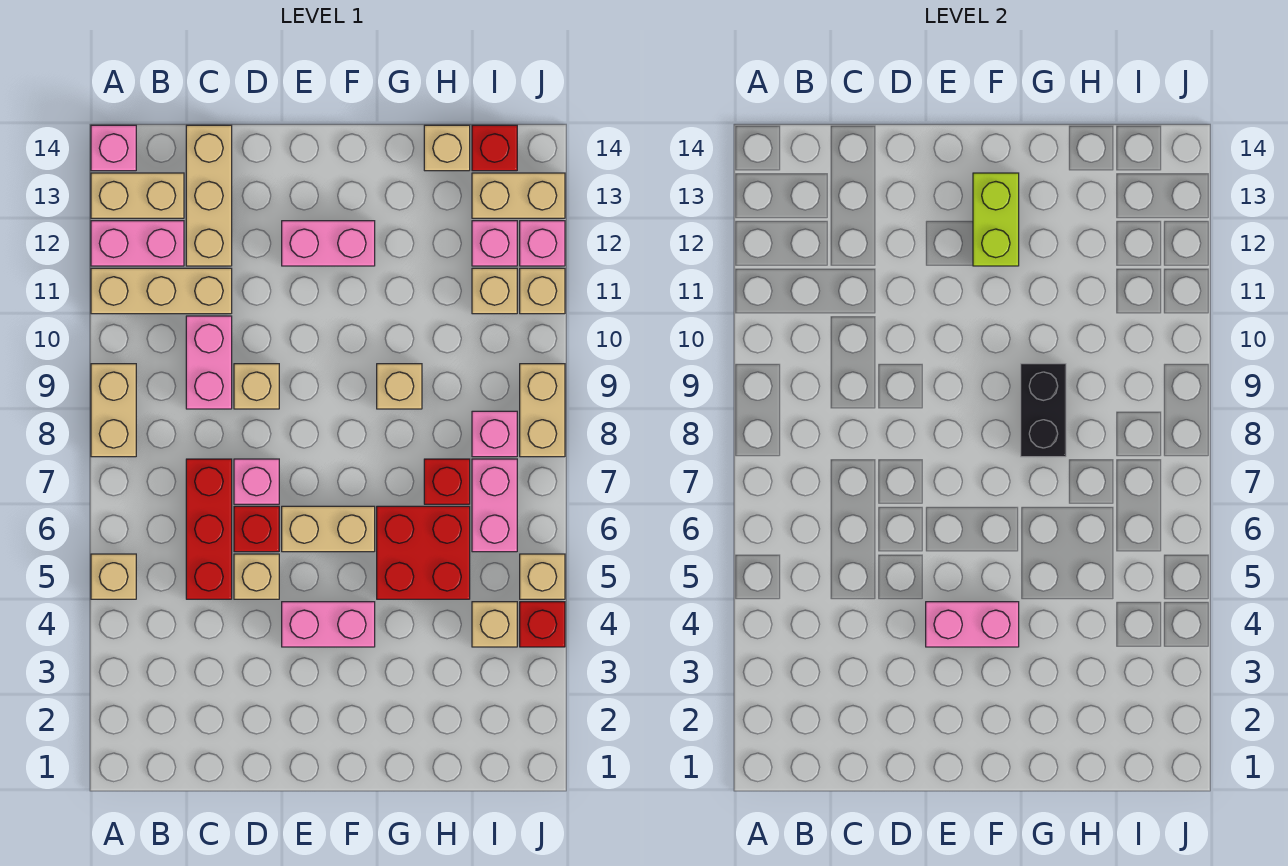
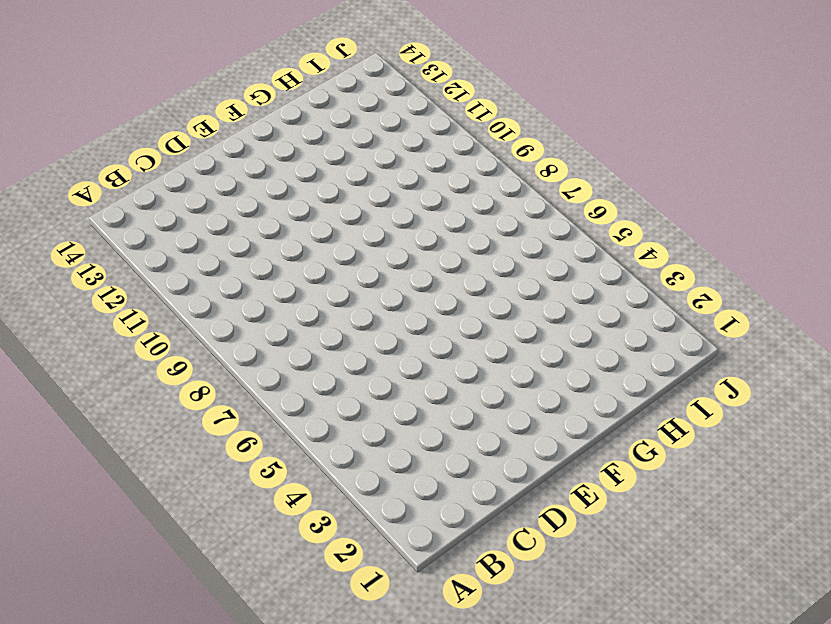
none -> tan 1x1 brick [91,554,136,599]
none -> tan 1x2 brick [91,364,136,457]
none -> tan 1x3 brick [91,268,232,314]
none -> pink 1x2 brick [91,221,184,266]

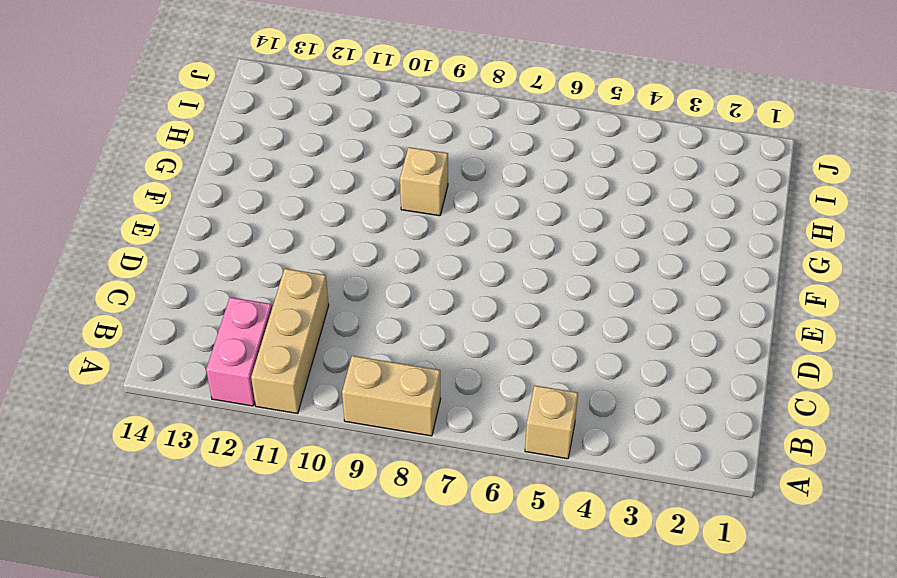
none -> tan 1x2 brick [91,173,184,218]
none -> pink 1x1 brick [91,125,136,171]
none -> red 1x3 brick [186,459,232,599]
none -> pink 1x2 brick [186,316,232,409]

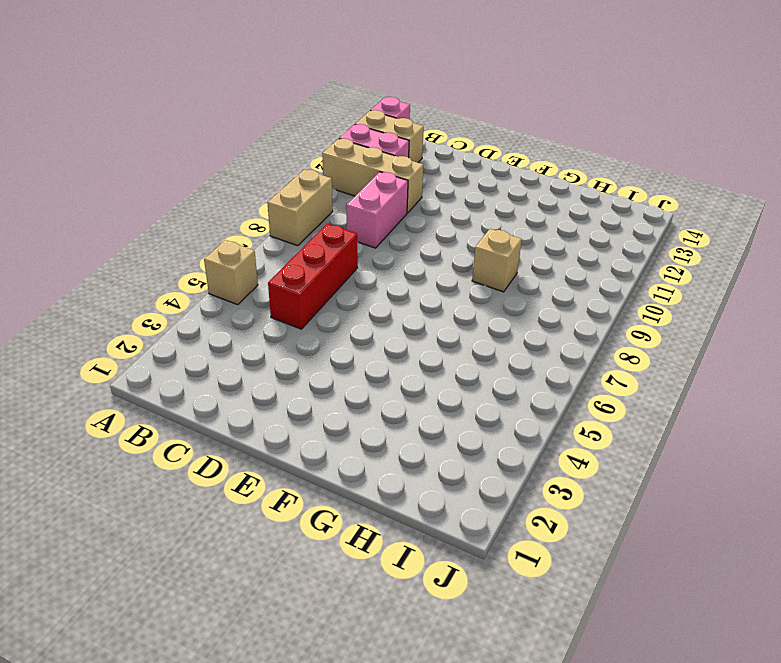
none -> tan 1x3 brick [186,125,232,266]
none -> tan 1x1 brick [234,554,279,599]
none -> red 1x1 brick [234,506,279,552]
none -> pink 1x1 brick [234,459,279,504]

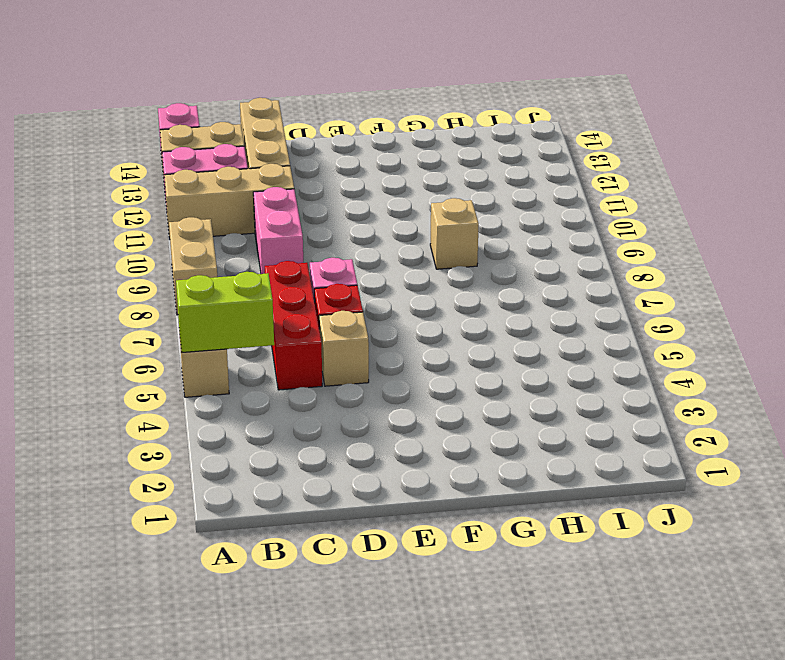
lime 1x2 brick [176,272,274,352] -> lime 1x2 brick turned to [973,173,1019,266]
none -> tan 1x1 brick [234,364,279,409]
none -> pink 1x2 brick [282,602,375,647]
none -> tan 1x2 brick [282,506,375,552]
none -> pink 1x2 brick [282,221,375,266]

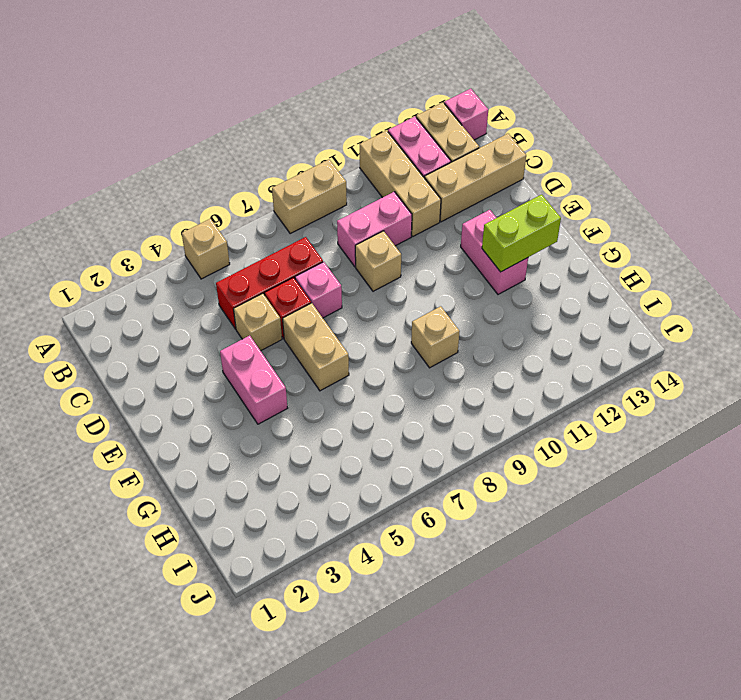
none -> red 2x2 brick [377,506,470,599]
none -> red 1x1 brick [424,459,470,504]
none -> tan 1x1 brick [424,125,470,171]
none -> tan 1x1 brick [472,602,517,647]

